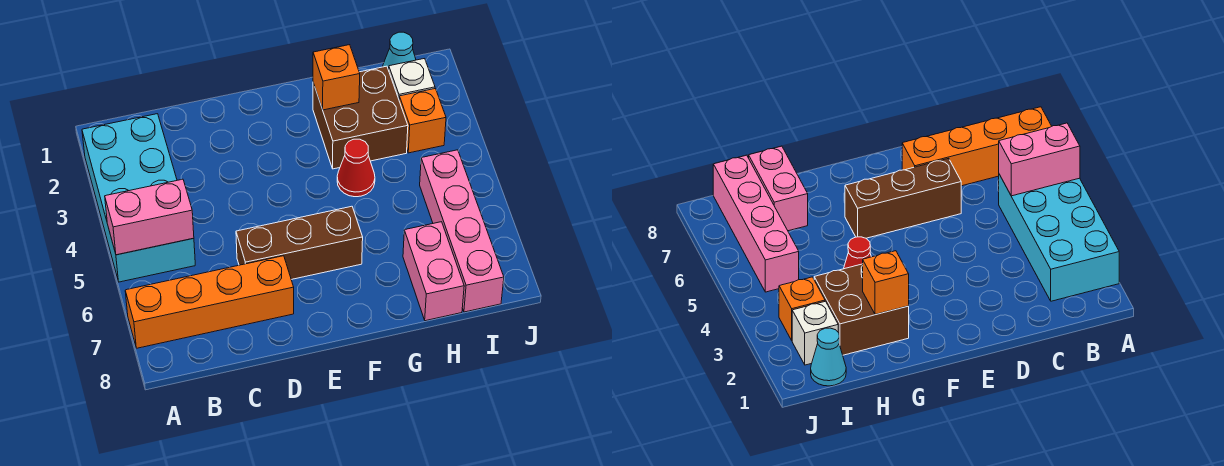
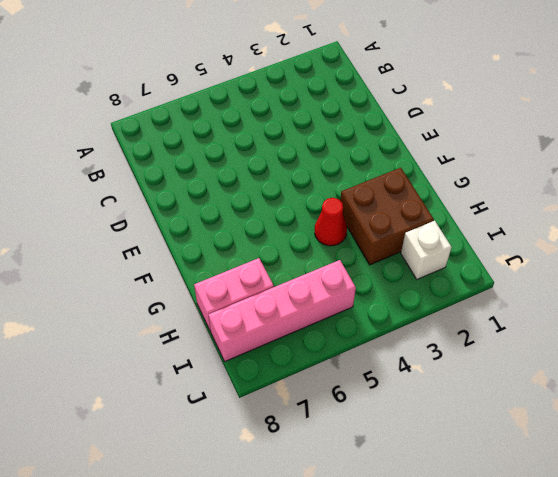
none -> cyan 2x4 brick [82,114,195,282]
none -> orange 1x4 brick [125,256,294,348]
none -> brown 1x3 brick [236,206,363,280]

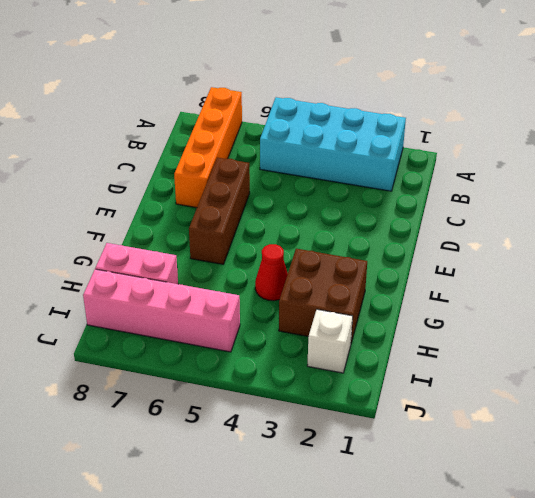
none -> cyan 1x1 cone [383,32,416,70]
none -> orange 1x1 brick [399,89,446,153]
none -> pink 1x2 brick [105,179,194,255]

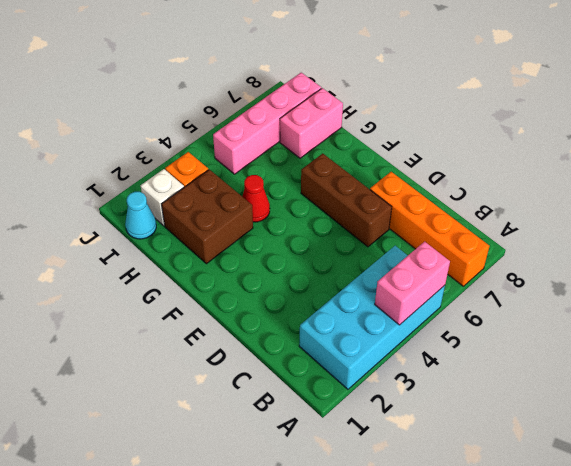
pink 1x2 brick [375,242,450,325] -> pink 1x2 brick turned to [105,179,194,255]
none -> orange 1x1 brick [313,45,360,110]

